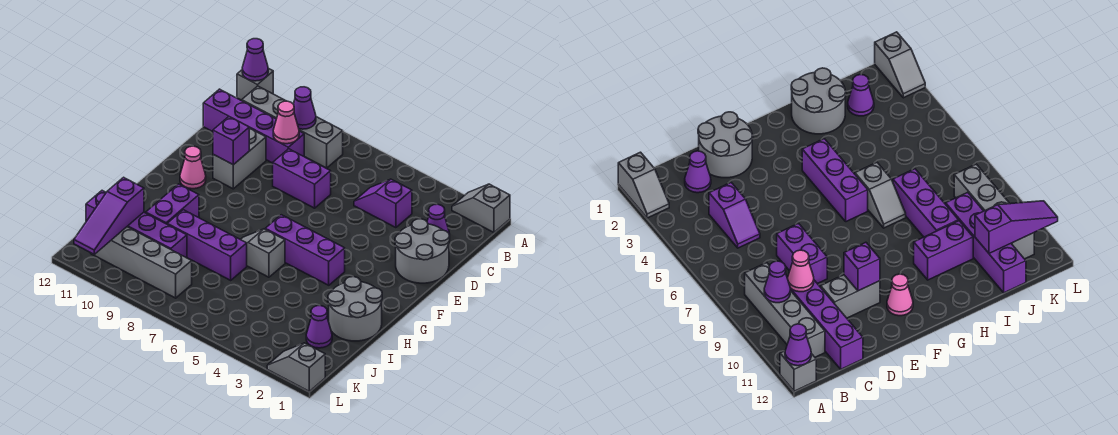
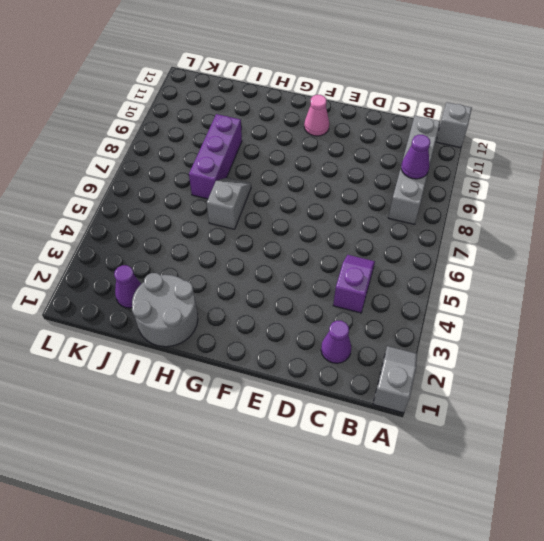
none -> purple 1x4 brick [203,89,304,163]
none -> grey 2x2 round brick [395,219,450,283]
none -> purple 1x2 brick [273,149,331,208]

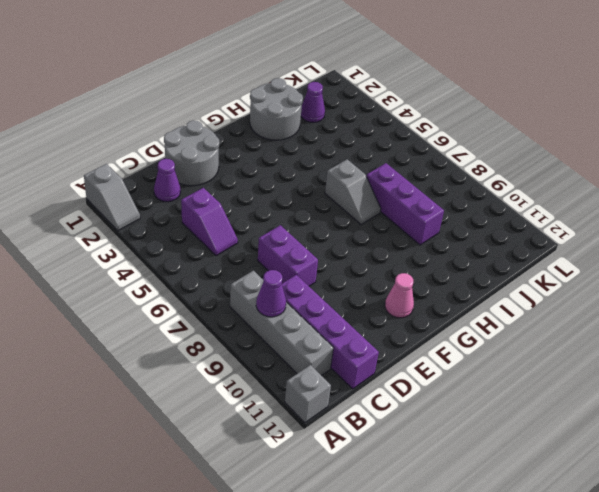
none -> grey 1x2 brick [213,128,266,189]
none -> purple 1x3 brick [265,215,345,285]
none -> purple 1x2 brick [146,184,199,224]

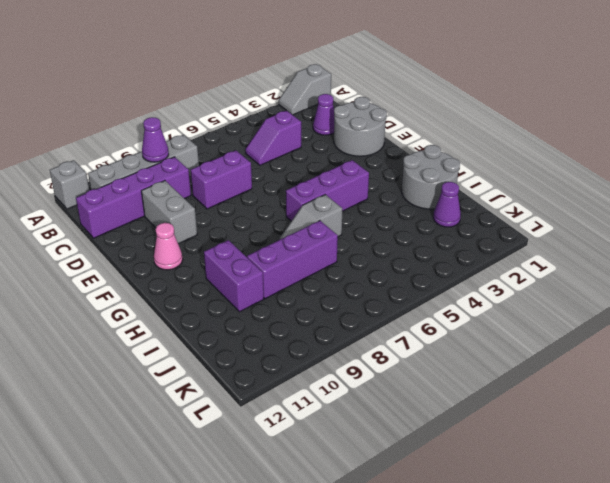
none -> purple 1x4 brick [86,191,187,258]
none -> grey 1x4 brick [91,227,192,298]
none -> grey 1x2 slope [267,343,325,391]

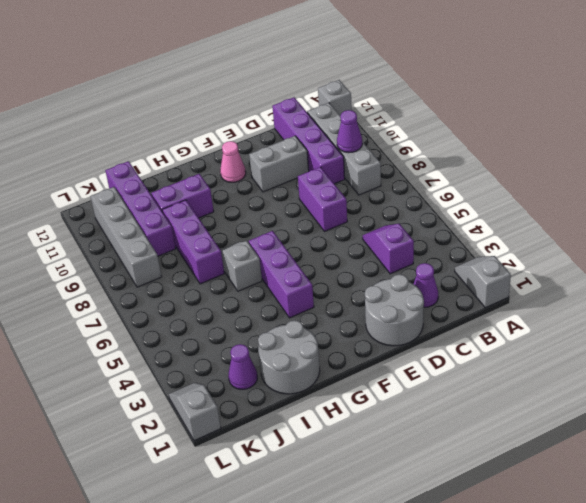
none -> purple 1x1 cone [242,39,268,81]
none -> pink 1x1 cone [273,101,299,144]
none -> purple 1x1 brick [213,117,249,165]

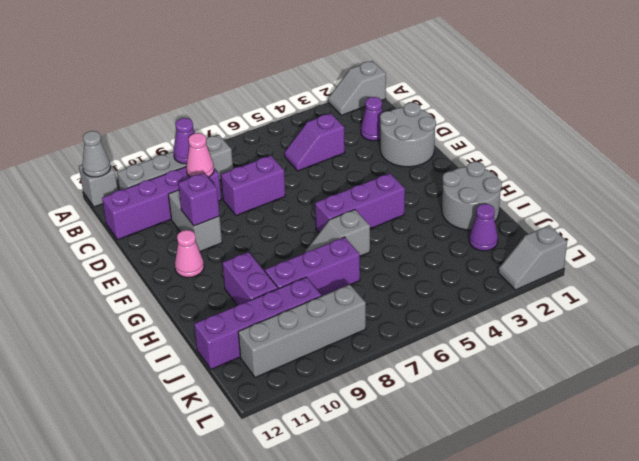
grey 1x1 cone [82,131,111,177] -> purple 1x1 cone [242,39,268,81]
none -> purple 1x3 slope [74,177,144,254]

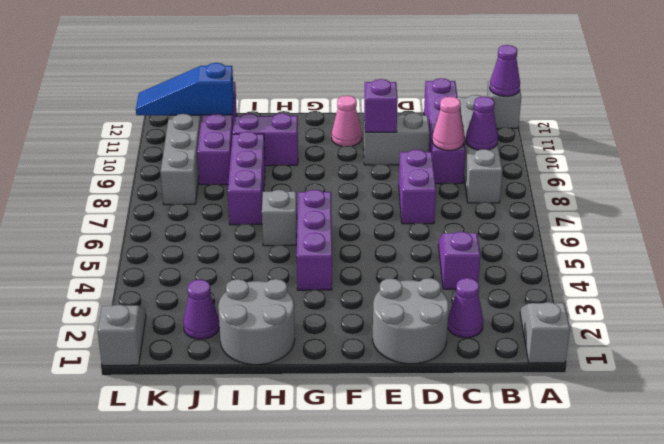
blue 1x3 slope [136,63,234,115] -> purple 1x3 slope [74,177,144,254]

